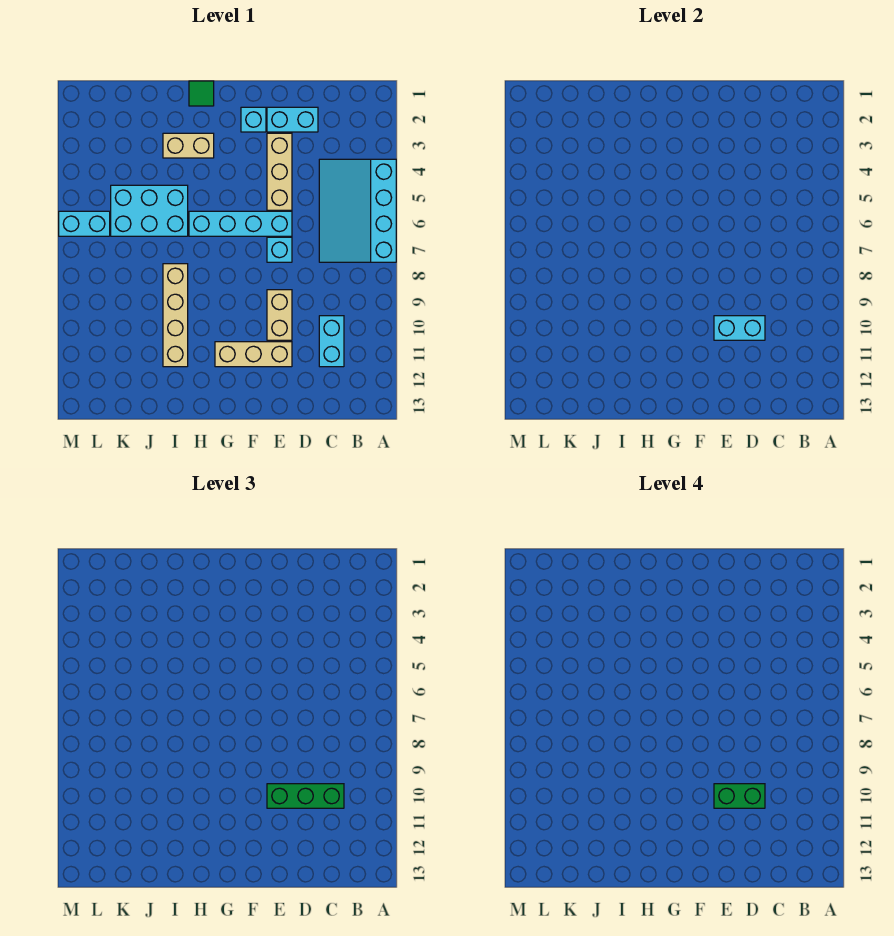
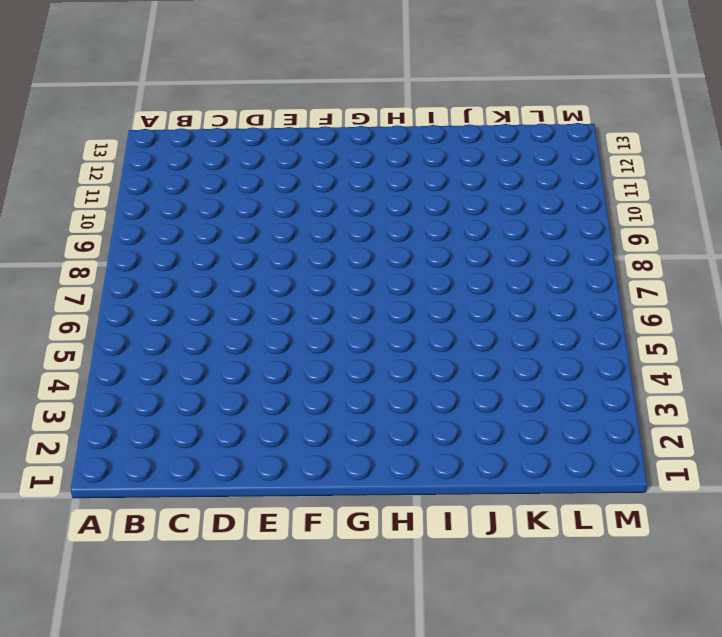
none -> cyan 3x4 slope [319,159,396,262]
none -> cyan 1x2 brick [319,316,344,367]
none -> cyan 1x2 brick [267,107,318,132]

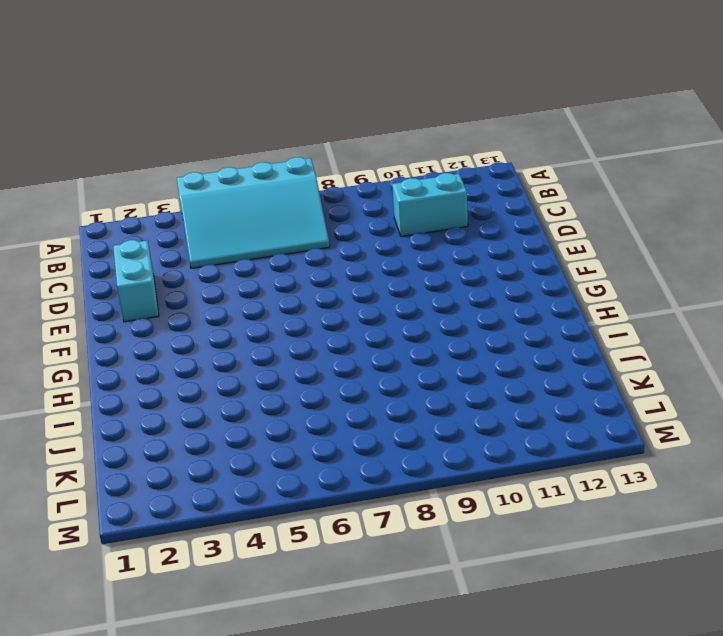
none -> tan 1x3 brick [267,133,292,210]
none -> cyan 1x4 brick [189,211,292,236]
none -> cyan 1x1 brick [267,237,292,262]

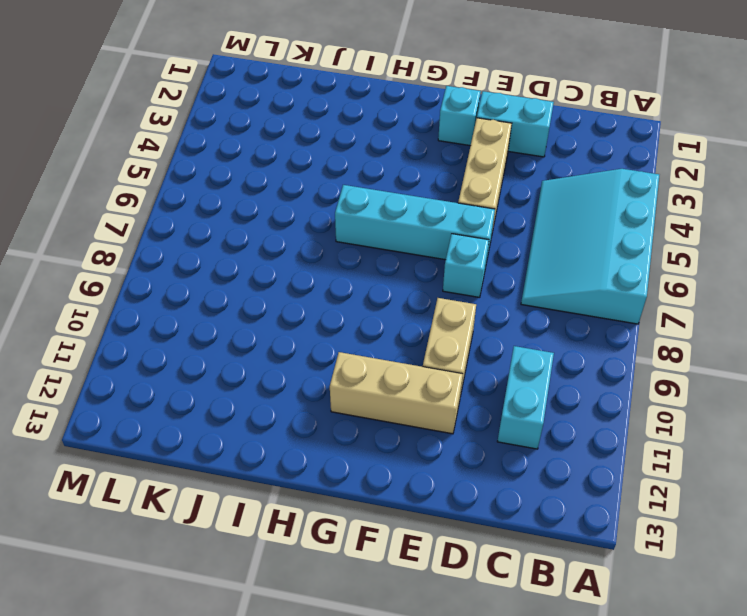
none -> green 1x1 tile [189,81,214,106]
none -> tan 1x2 brick [163,133,214,158]
none -> cyan 2x3 brick [111,185,188,236]

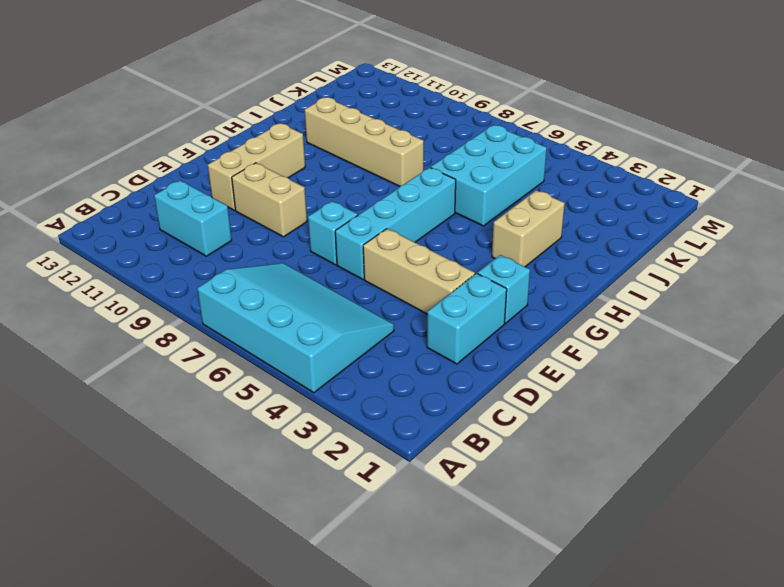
none -> green 1x1 tile [189,81,214,106]
none -> cyan 1x2 brick [59,211,110,236]
none -> cyan 1x2 brick [714,316,765,340]

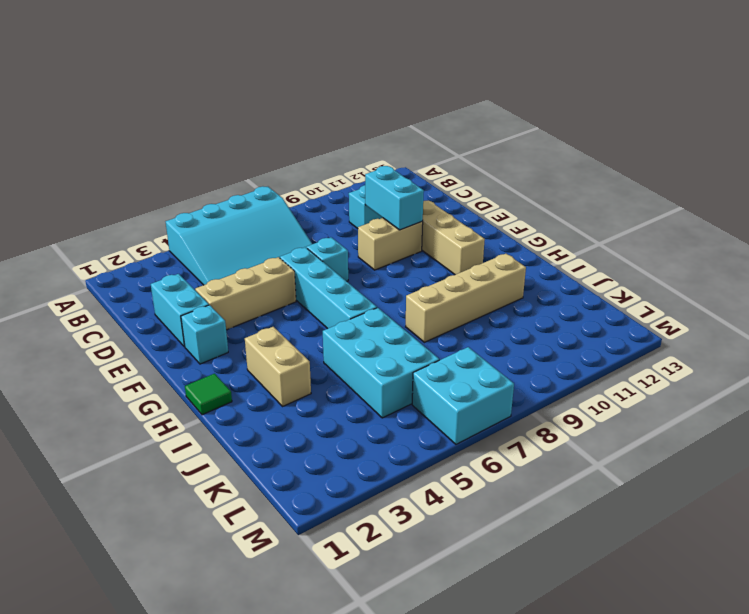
cyan 2x2 brick [412,347,514,444] -> cyan 1x2 brick [59,211,110,236]
none -> green 1x3 brick [267,784,344,808]
none -> green 1x2 brick [714,784,765,808]

